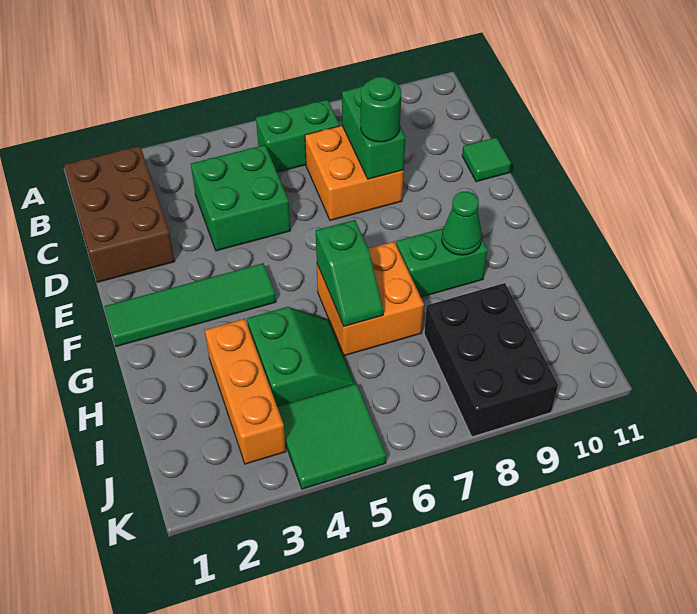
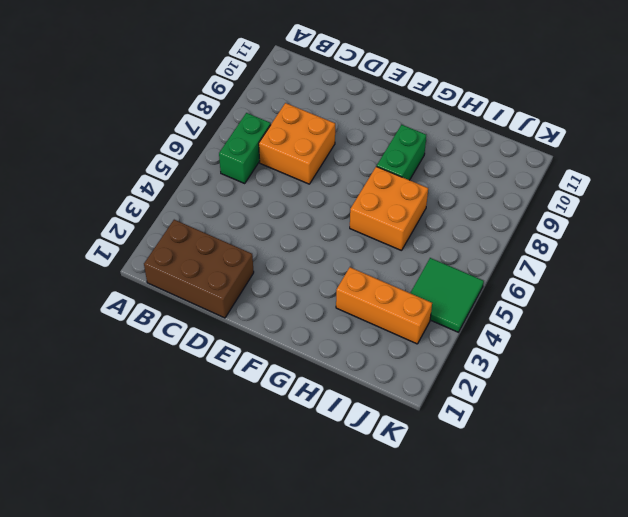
none -> green 2x2 brick [191,145,290,251]
none -> green 1x1 tile [462,137,511,182]
none -> green 1x4 tile [104,263,276,347]

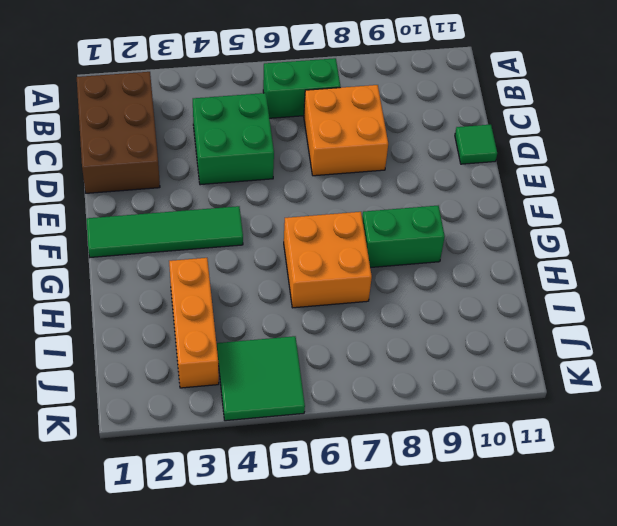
none -> green 2x2 slope [247,307,355,407]
none -> black 2x3 brick [424,283,558,437]
none -> green 1x2 brick [342,86,405,179]

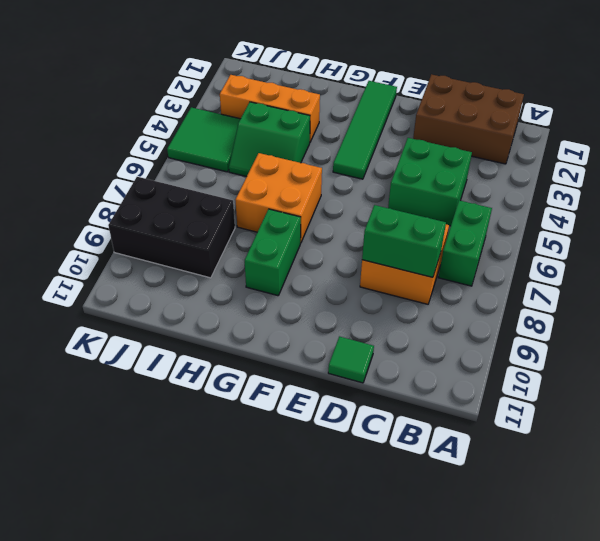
none -> green 1x2 slope [316,220,383,326]
none -> green 1x1 cone [442,191,482,255]
none -> green 1x1 round brick [361,77,401,142]

